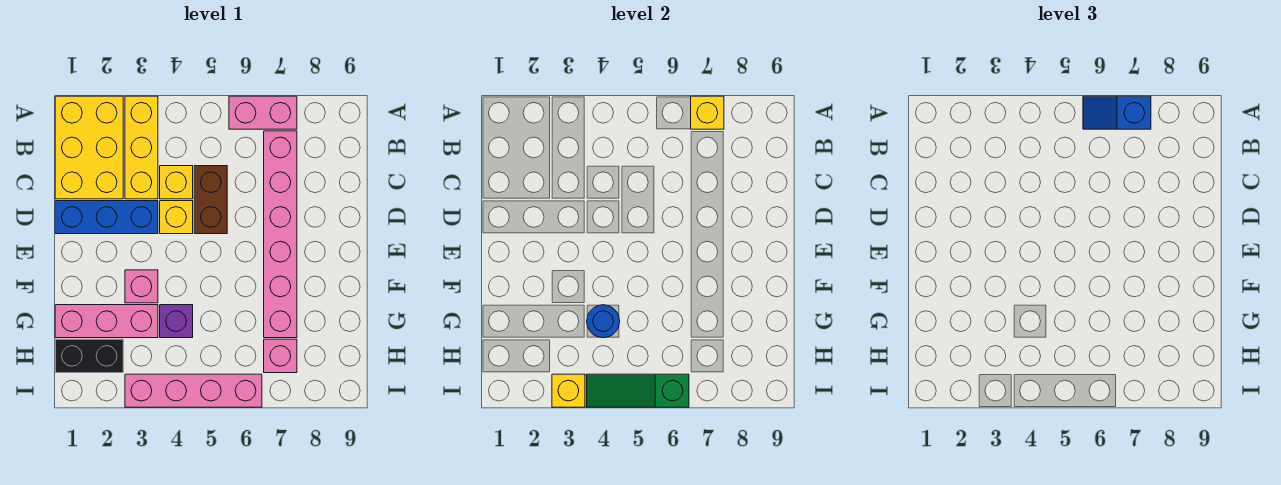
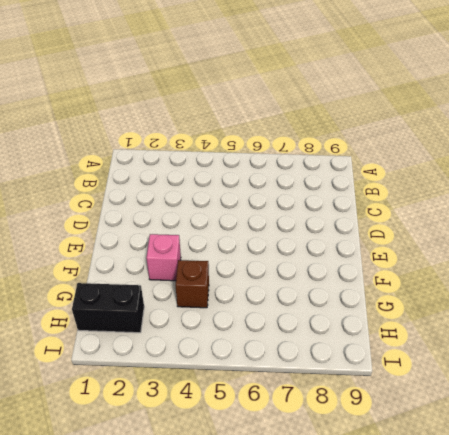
brown 1x1 brick [176,260,209,308] -> purple 1x1 brick [160,305,193,338]
none -> yellow 2x3 brick [55,96,123,199]
none -> yellow 1x3 brick [125,96,158,199]
none -> pink 1x2 brick [229,96,297,129]

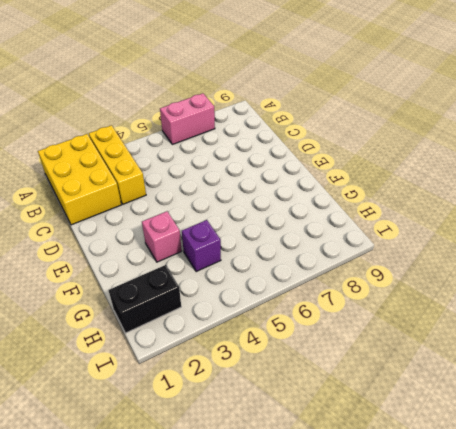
none -> pink 1x6 brick [264,131,297,338]
none -> yellow 1x1 brick [160,166,193,199]
none -> brown 1x2 brick [194,166,227,234]

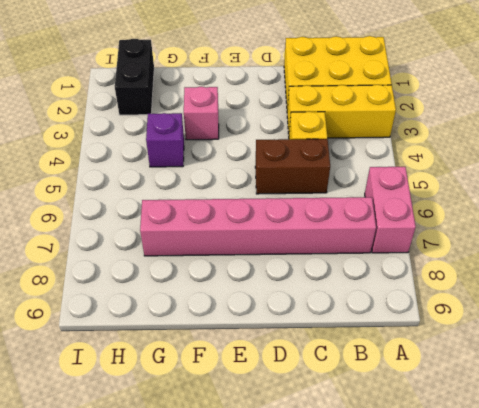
none -> blue 1x3 brick [55,201,158,234]
none -> yellow 1x1 brick [160,201,193,234]
none -> pink 1x3 brick [55,305,158,338]

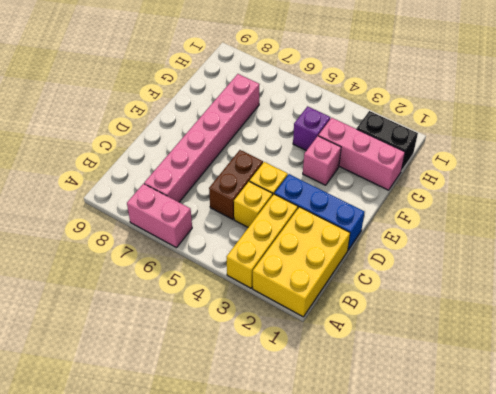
none -> pink 1x1 brick [264,339,297,373]
none -> pink 1x4 brick [125,374,262,407]
none -> yellow 1x1 brick [691,96,724,129]

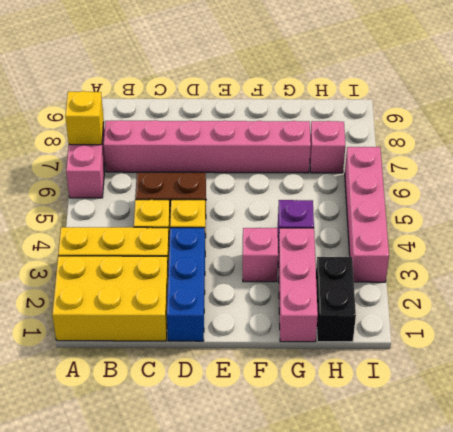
none -> blue 1x1 round brick [587,305,620,338]
none -> yellow 1x1 brick [552,374,585,407]
none -> green 1x3 slope [587,374,689,407]

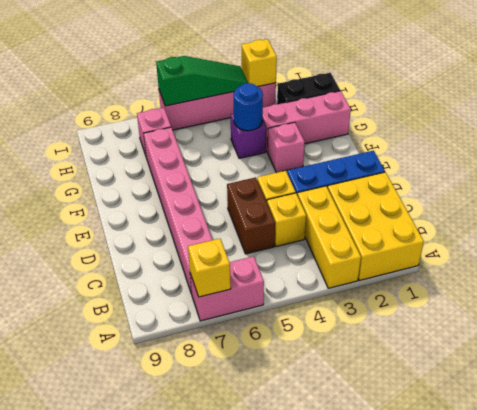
none -> blue 1x2 slope [1083,96,1151,129]

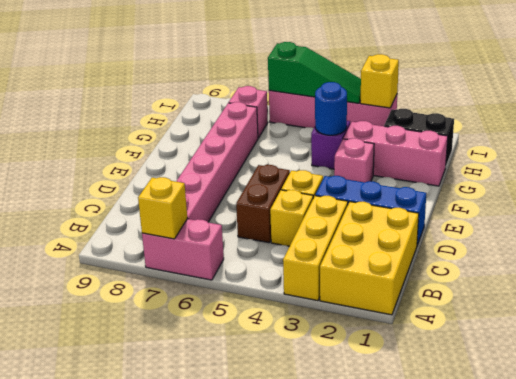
none -> blue 1x2 slope [1083,96,1151,129]

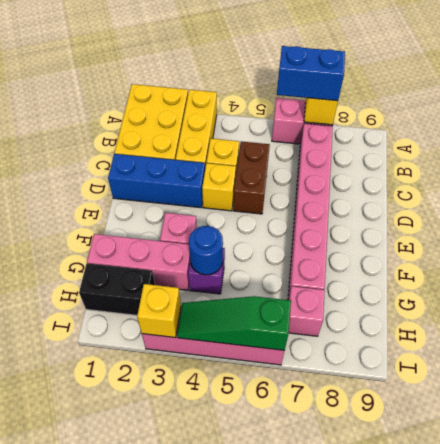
blue 1x2 brick [277,46,345,101] -> blue 1x2 slope [1083,96,1151,129]

